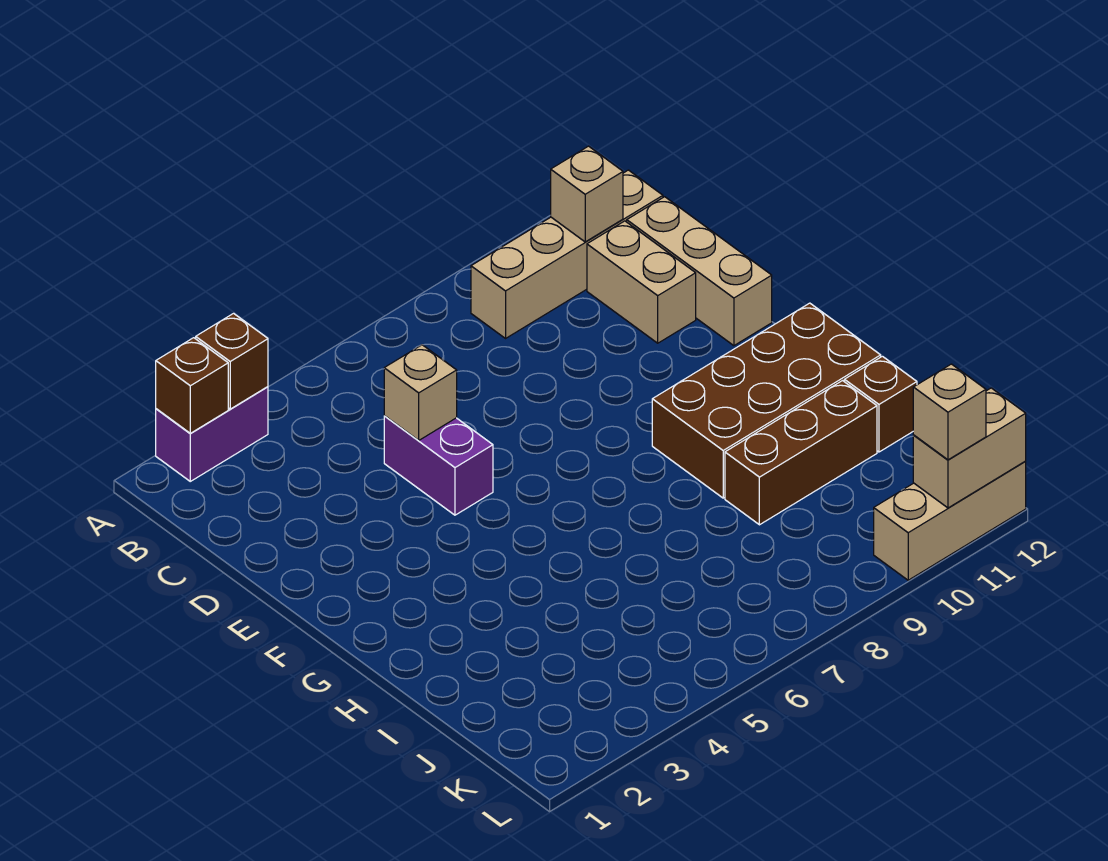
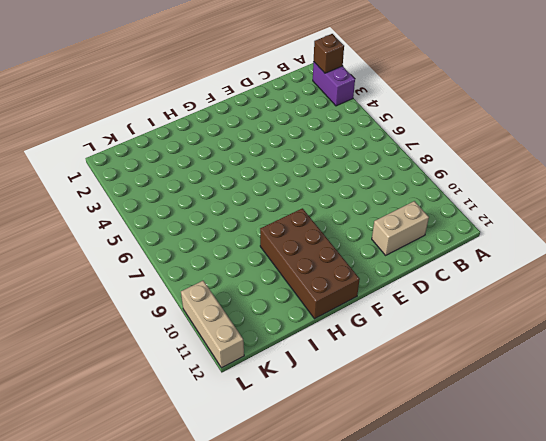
none -> tan 1x4 brick [471,170,663,338]
none -> tan 1x3 brick [627,197,772,346]
none -> purple 1x2 brick [384,416,493,515]

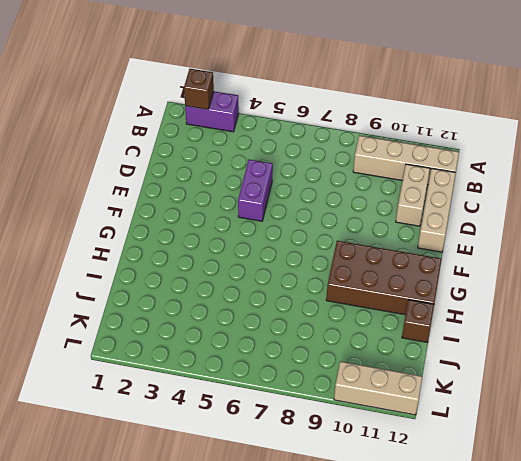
none -> brown 1x3 brick [725,381,877,525]
none -> brown 1x1 brick [196,313,268,409]
none -> tan 1x1 brick [551,146,623,242]

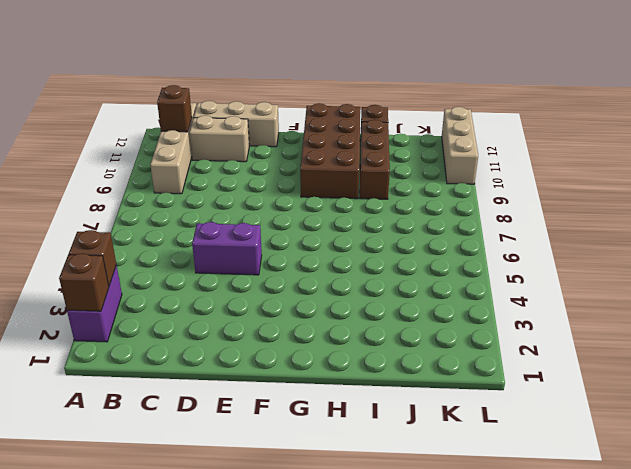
brown 1x1 brick [157,85,192,132] -> tan 1x1 brick [551,146,623,242]
none -> tan 1x1 brick [384,345,457,441]
none -> tan 1x2 brick [913,388,1026,508]
none -> tan 1x1 brick [913,364,986,460]

